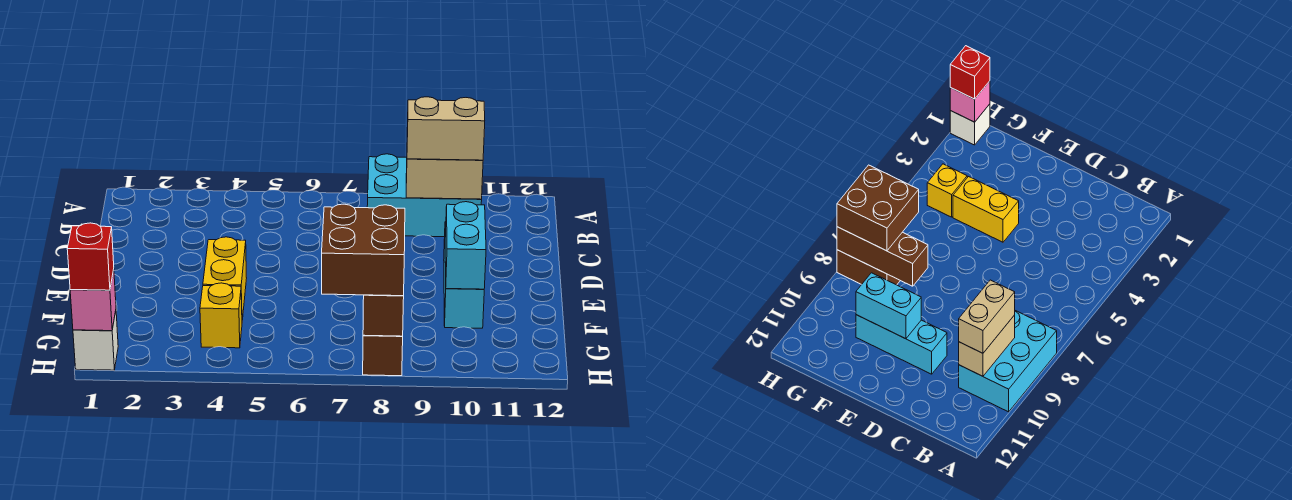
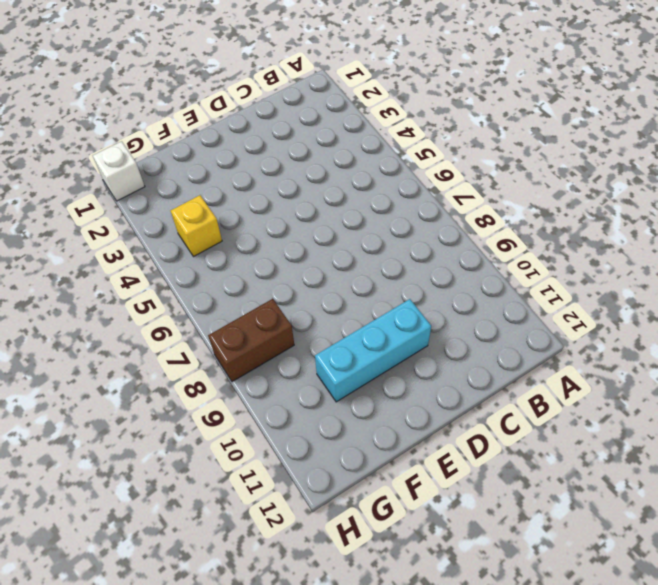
none -> cyan 2x3 brick [367,154,482,237]
none -> yellow 1x2 brick [203,237,247,320]
none -> tan 1x2 brick [406,159,483,199]

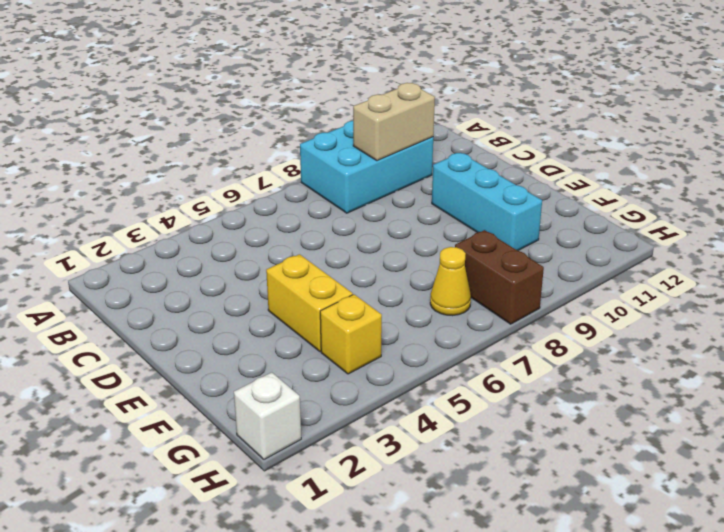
yellow 1x1 cone [430,247,471,316] -> none
none -> cyan 1x2 brick [445,202,486,289]
none -> brown 1x3 brick [363,295,404,336]
none -> pink 1x1 brick [70,270,116,331]

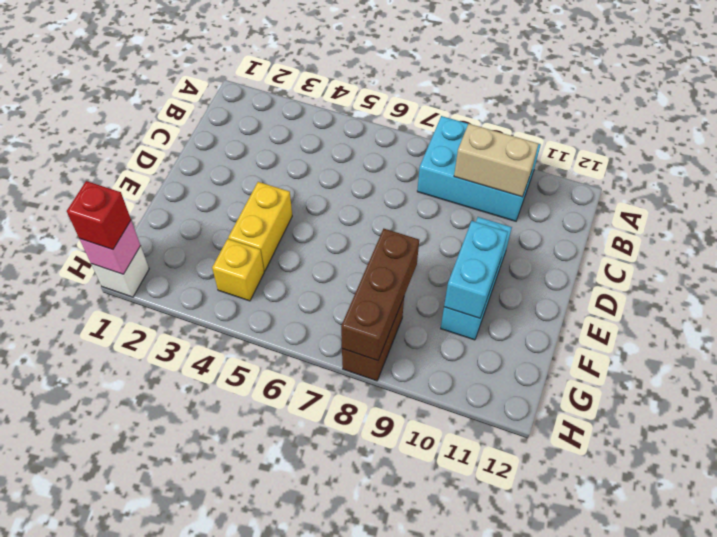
none -> tan 1x2 brick [407,97,485,160]
none -> brown 2x2 brick [322,204,405,296]

